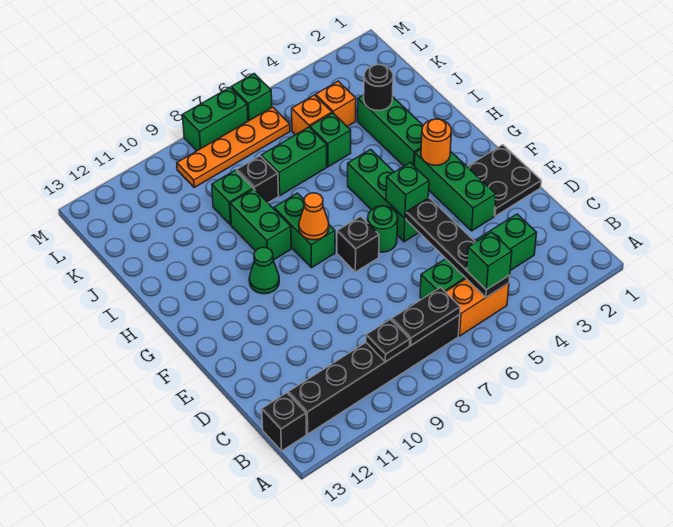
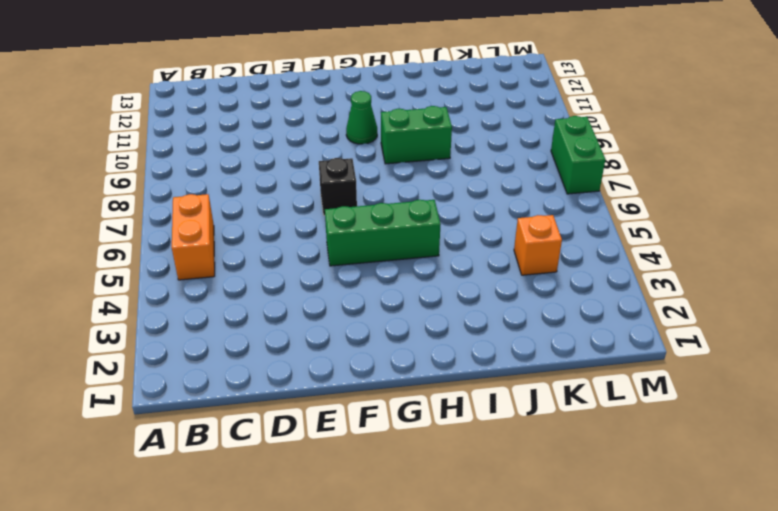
none -> black 1x6 brick [288,315,460,434]
none -> black 1x1 brick [262,393,306,451]
none -> green 1x4 brick [420,214,537,299]
none -> black 2x2 plate [467,145,541,216]

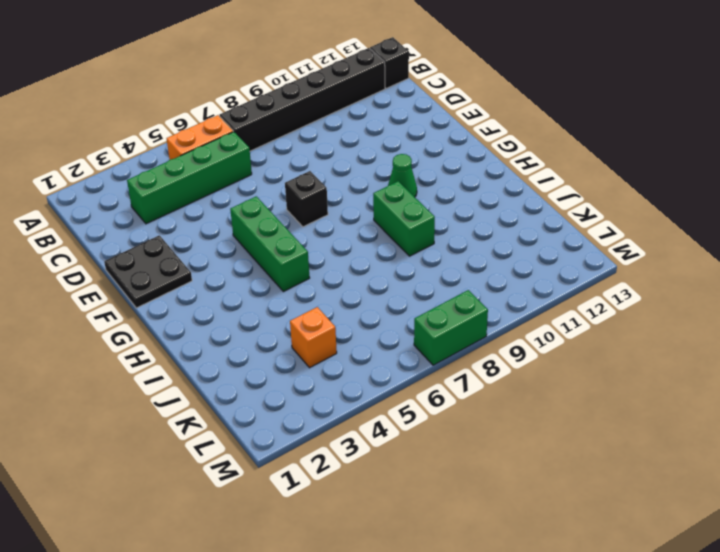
none -> green 1x3 brick [414,149,496,231]
none -> green 1x1 round brick [368,206,398,252]
none -> green 1x2 brick [274,193,335,268]
none -> green 1x3 brick [358,95,423,166]

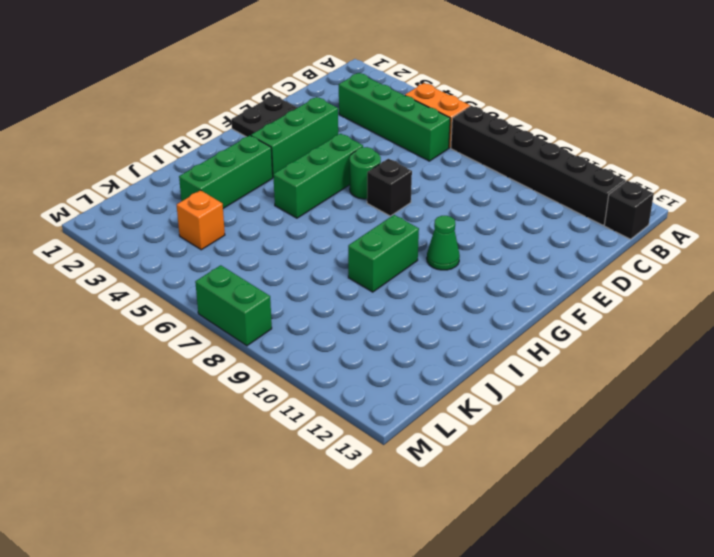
none -> green 1x2 brick [274,193,335,268]
none -> green 1x1 brick [310,113,351,167]
none -> green 1x2 brick [261,127,327,196]
none -> black 1x1 brick [237,156,279,203]

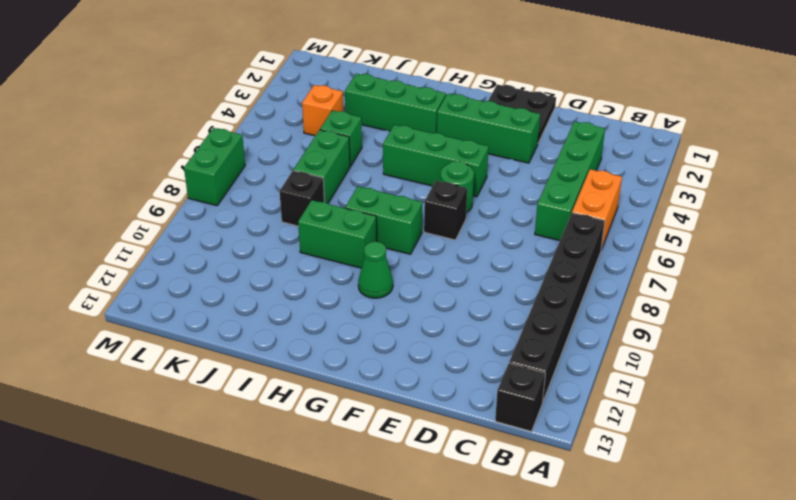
none -> green 1x1 brick [212,170,253,225]
none -> orange 1x1 brick [292,95,332,135]
none -> orange 1x4 plate [177,107,290,187]
none -> green 1x1 brick [231,74,272,121]

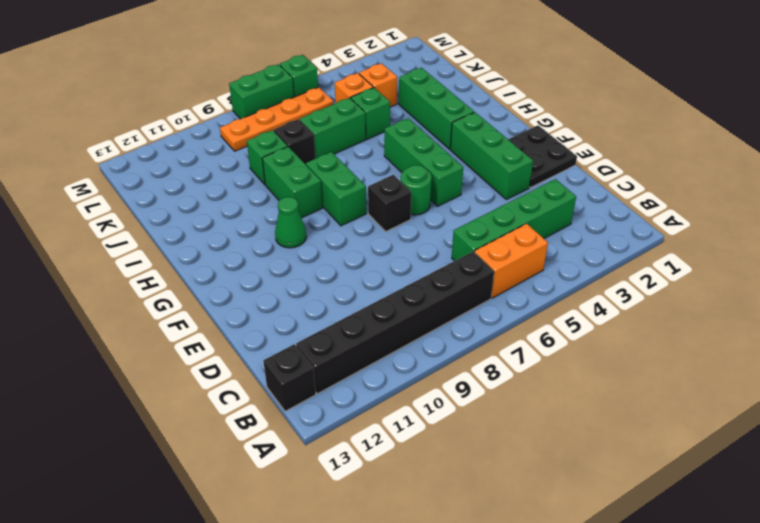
none -> black 1x4 plate [406,198,510,297]
none -> black 1x2 plate [392,287,460,345]
none -> black 1x1 plate [366,319,410,362]
none -> green 1x1 brick [386,163,429,218]

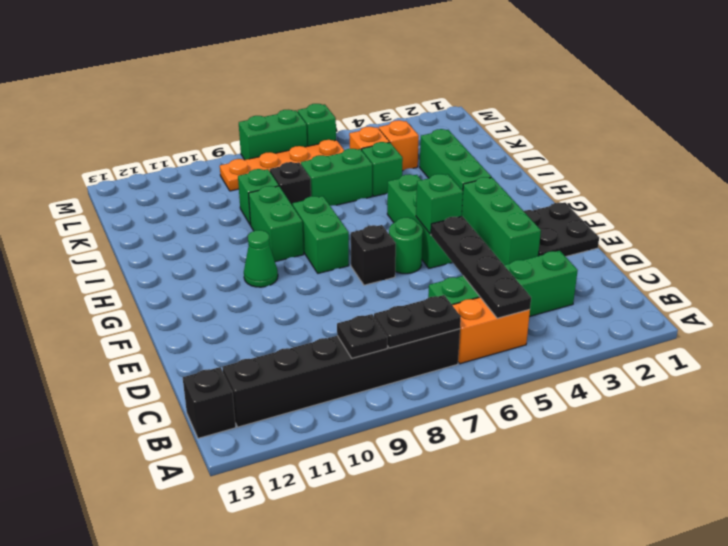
none -> orange 1x1 round brick [421,119,451,165]
none -> orange 1x1 cone [299,193,329,240]
none -> black 1x1 round brick [364,65,393,111]
none -> green 1x1 brick [467,232,512,290]

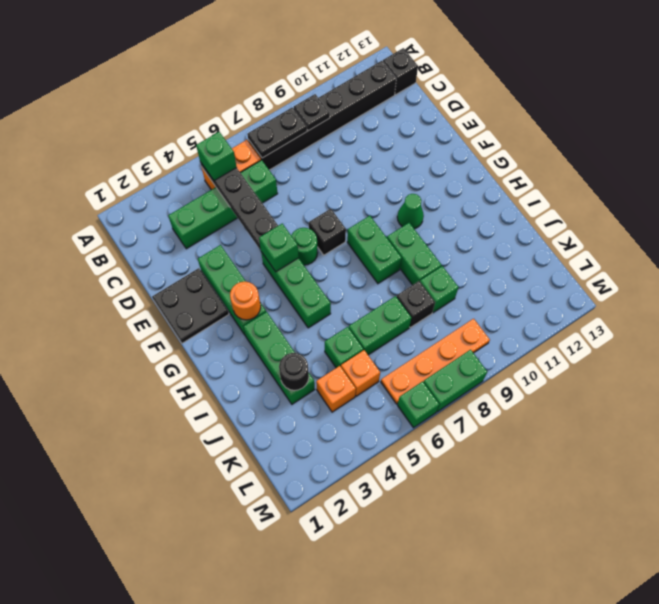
none -> orange 1x1 cone [299,193,329,240]

